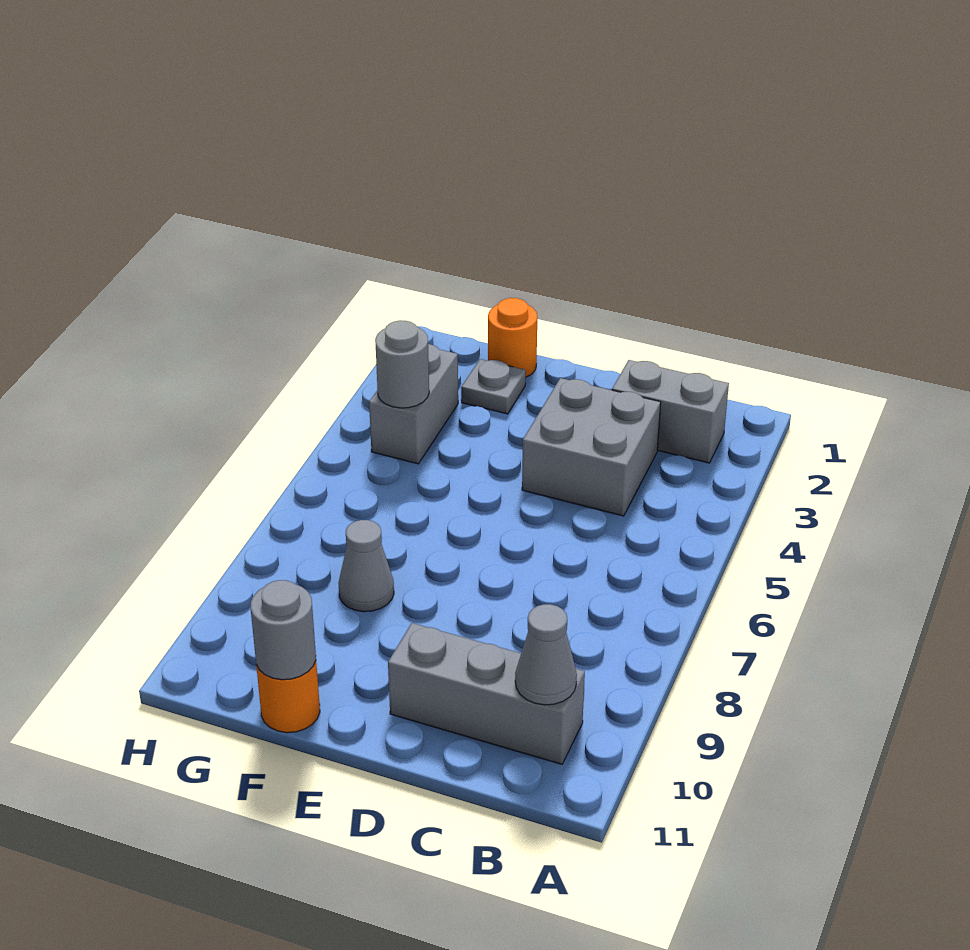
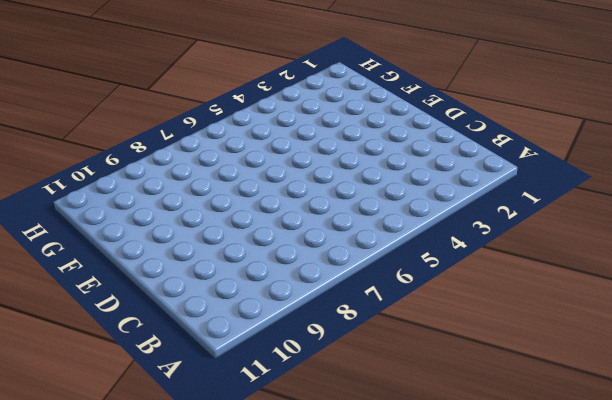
none -> grey 1x2 brick [612,360,729,463]
none -> grey 1x3 brick [388,623,585,764]

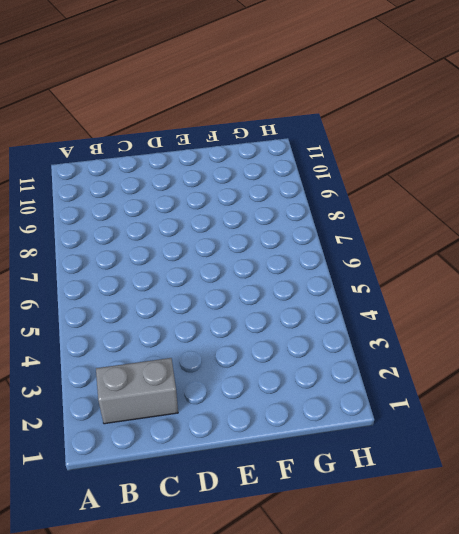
none -> grey 1x3 brick [388,623,585,764]
none -> grey 2x2 brick [522,378,661,516]

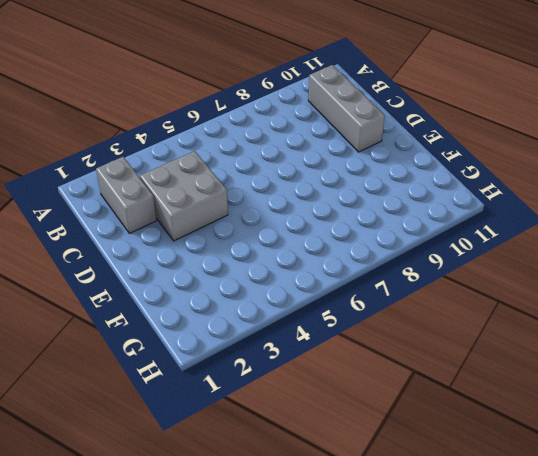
none -> orange 1x1 round brick [488,298,537,377]
none -> grey 1x1 plate [461,359,526,414]

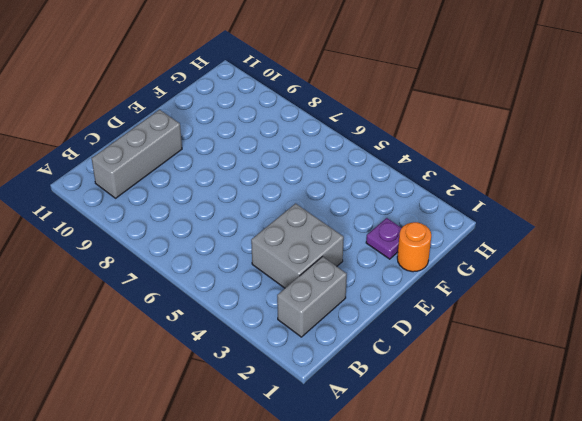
purple 1x1 plate [366,218,401,259] -> grey 1x1 plate [461,359,526,414]
none -> grey 1x1 cone [338,520,394,612]
none -> orange 1x1 round brick [256,661,320,733]

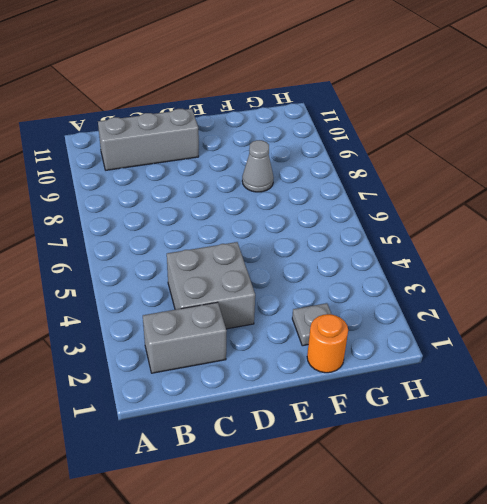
none -> orange 1x1 round brick [256,661,320,733]
none -> grey 1x2 brick [369,344,458,464]

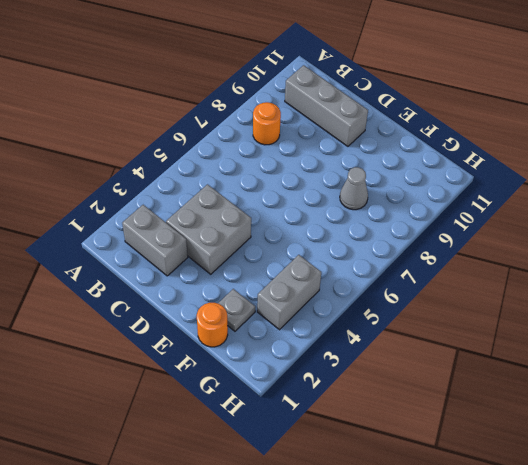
orange 1x1 round brick [253,102,281,145] -> orange 1x1 round brick moved to [256,661,320,733]
none -> grey 1x1 cone [515,604,577,705]
none -> grey 1x1 round brick [251,580,316,680]

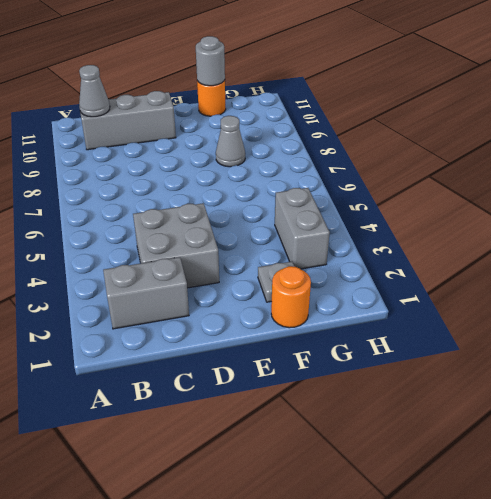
none -> grey 1x1 round brick [375,320,429,408]

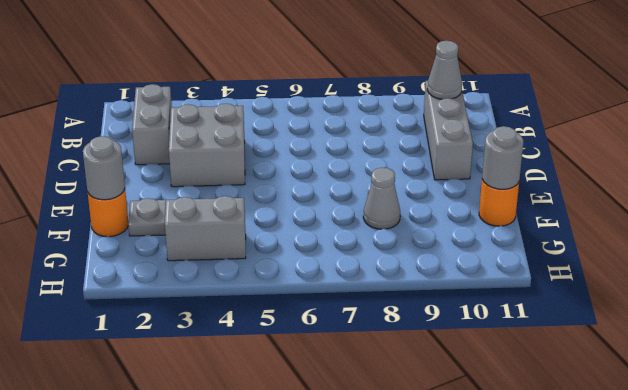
grey 1x1 round brick [83,136,125,200] -> grey 1x1 round brick moved to [375,320,429,408]

